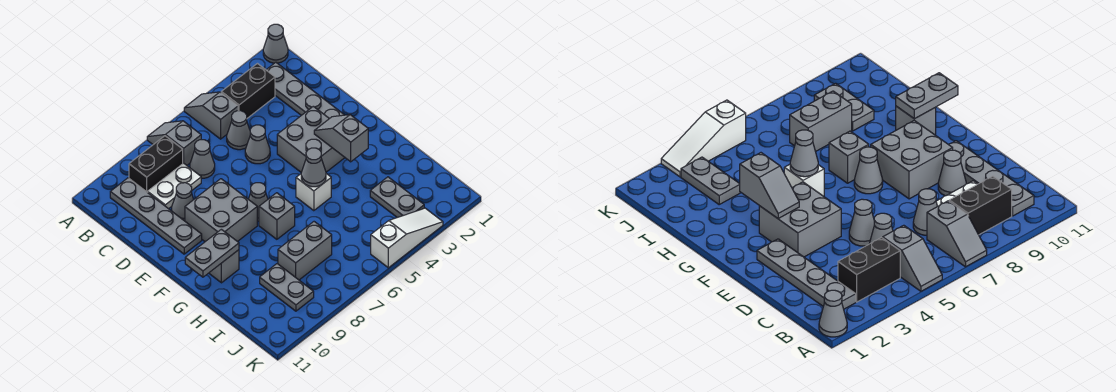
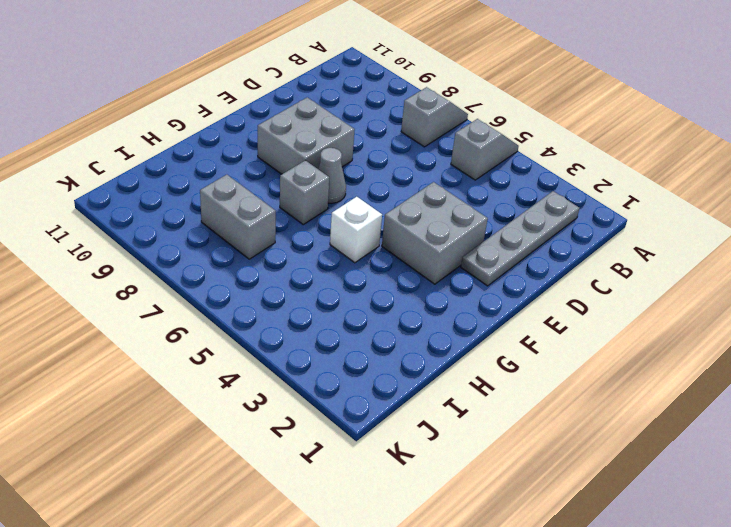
none -> grey 1x1 cone [263,24,288,63]
none -> black 1x2 brick [221,64,275,118]
none -> black 1x2 brick [129,136,183,193]

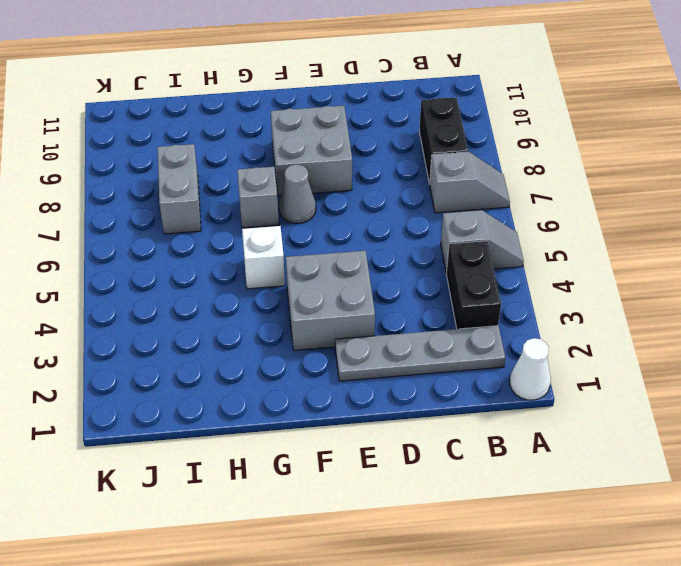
white 1x1 cone [510,338,551,400] -> grey 1x1 cone [263,24,288,63]
none -> grey 1x4 plate [110,178,202,254]
none -> grey 1x1 cone [227,111,250,150]
none -> grey 1x1 cone [190,140,215,178]

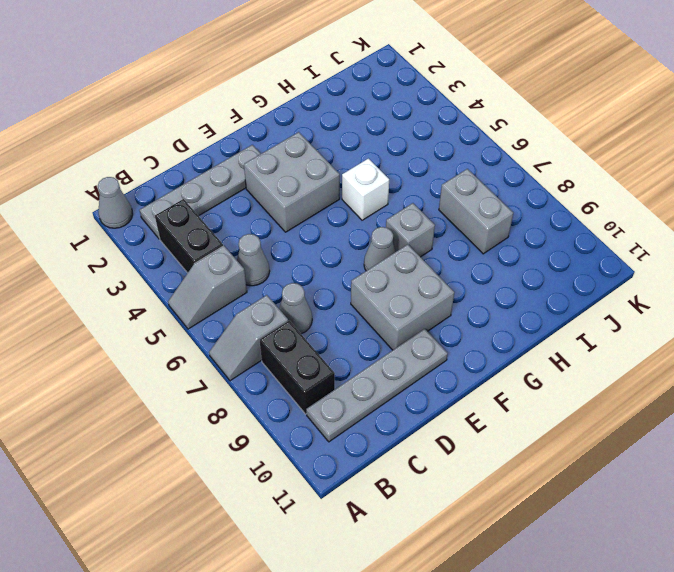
none -> white 1x2 plate [148,163,201,209]
none -> grey 1x1 cone [245,125,270,164]
none -> grey 1x1 cone [172,183,194,221]

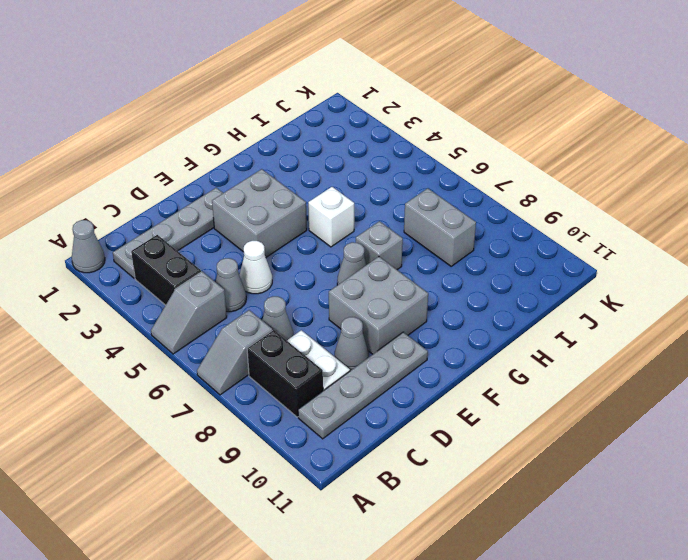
white 1x1 cone [240,241,272,294] -> grey 1x1 cone [245,125,270,164]
none -> grey 1x1 brick [209,250,239,283]
none -> grey 1x2 plate [370,177,424,218]
none -> grey 1x2 plate [260,264,314,311]

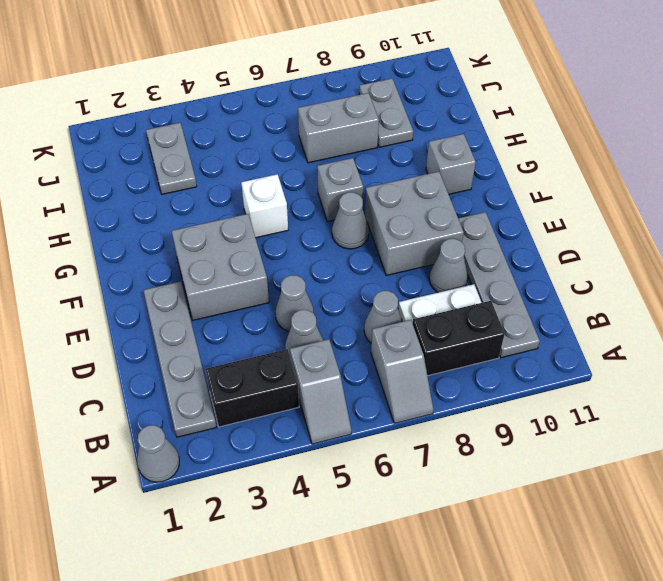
none -> white 1x3 slope [371,208,443,268]
none -> grey 1x2 slope [314,115,368,162]
none -> grey 1x1 cone [301,148,326,187]

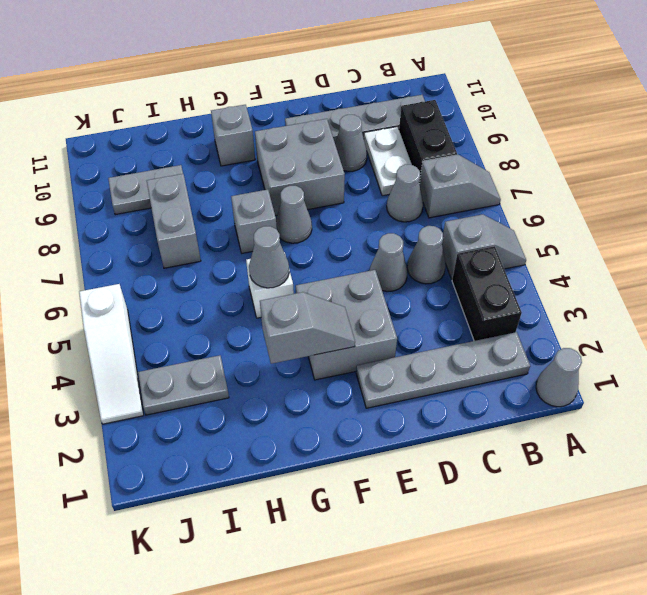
none -> grey 1x2 plate [185,229,239,277]

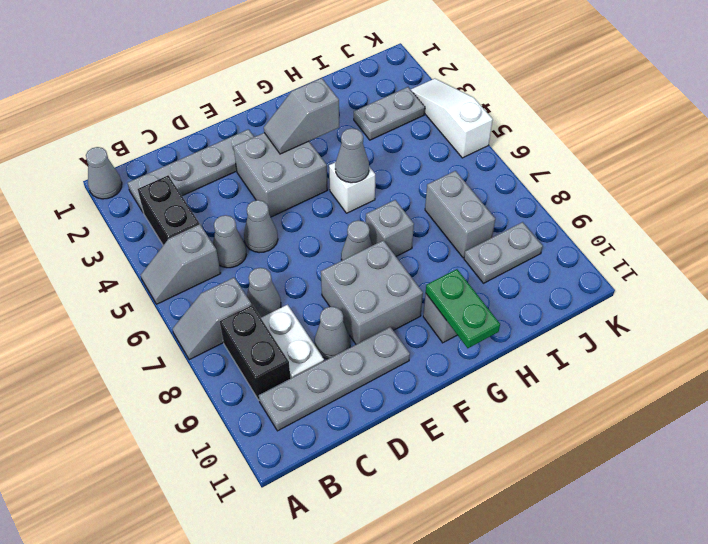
green 1x2 plate [426,269,500,348] -> grey 1x2 plate [185,229,239,277]

